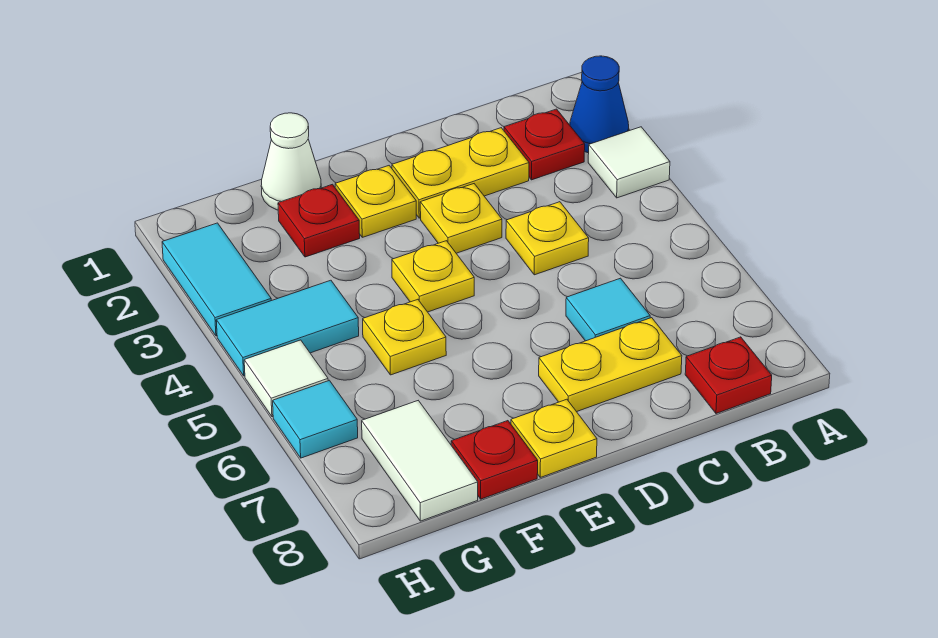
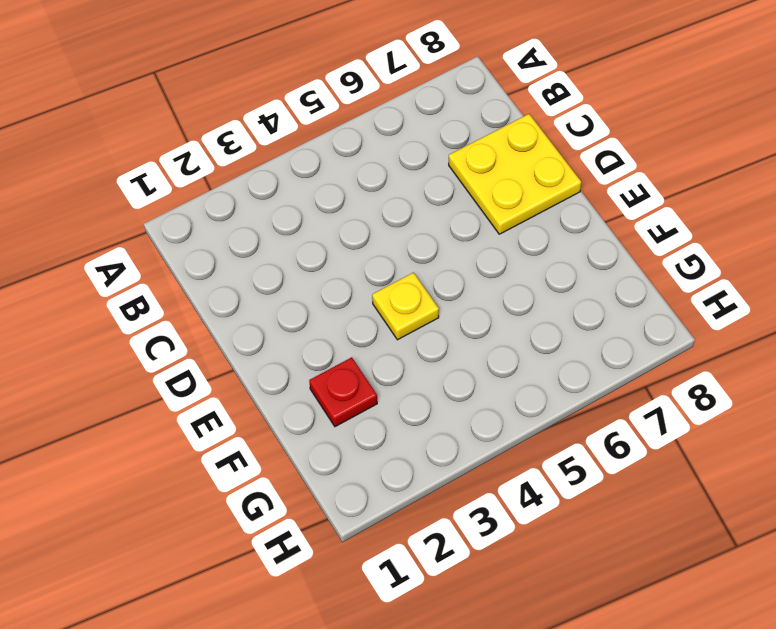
yellow 2x2 plate [449,114,581,234] -> yellow 1x2 plate [539,318,682,412]
none -> blue 1x1 cone [570,56,629,153]
none -> white 1x1 tile [588,127,670,198]
none -> red 1x1 plate [504,109,585,180]

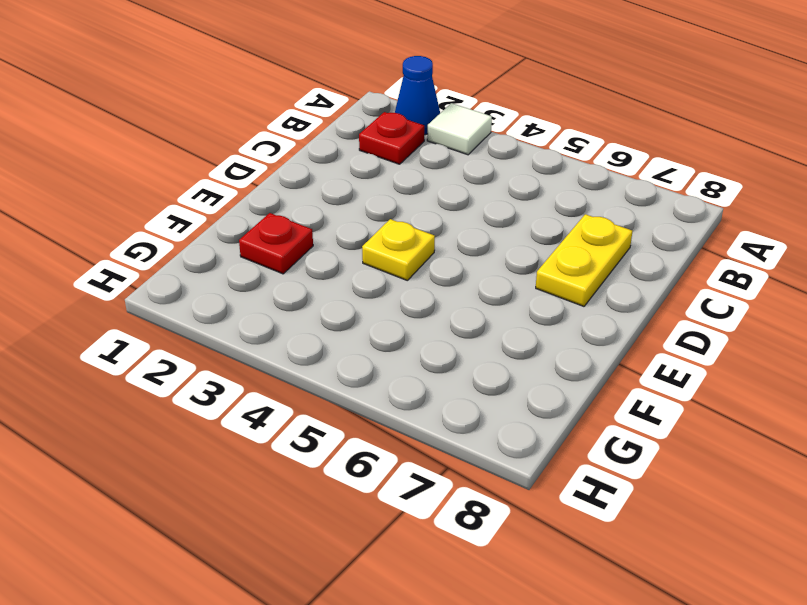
none -> red 1x1 plate [685,337,772,414]
none -> yellow 1x2 plate [392,128,529,218]
none -> yellow 1x1 plate [506,202,589,275]

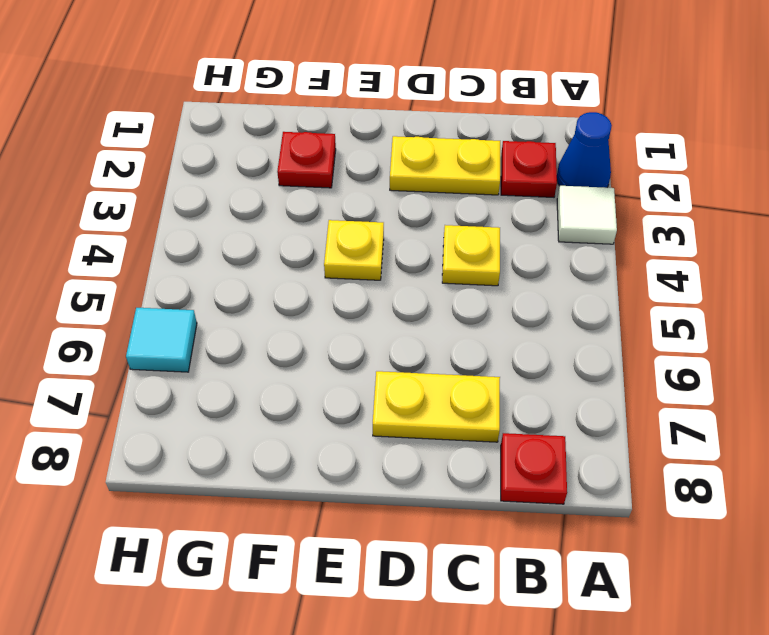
none -> cyan 1x1 tile [566,278,650,341]
none -> yellow 1x1 plate [420,184,502,253]
none -> yellow 1x1 plate [335,166,416,237]

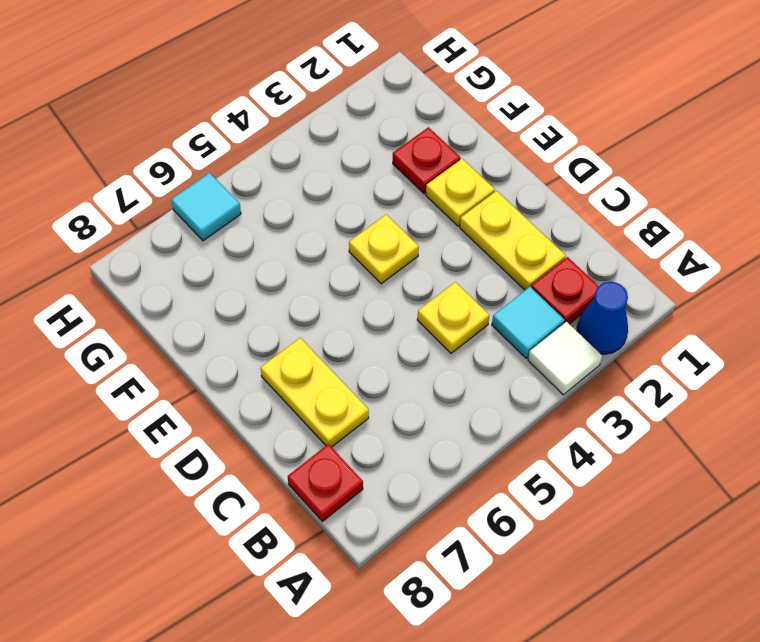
cyan 1x1 tile [492,287,565,358] -> cyan 1x1 tile moved to [566,278,650,341]
none -> yellow 1x1 plate [420,184,502,253]
none -> yellow 1x1 plate [511,399,597,477]
none -> white 1x1 cone [261,113,321,210]

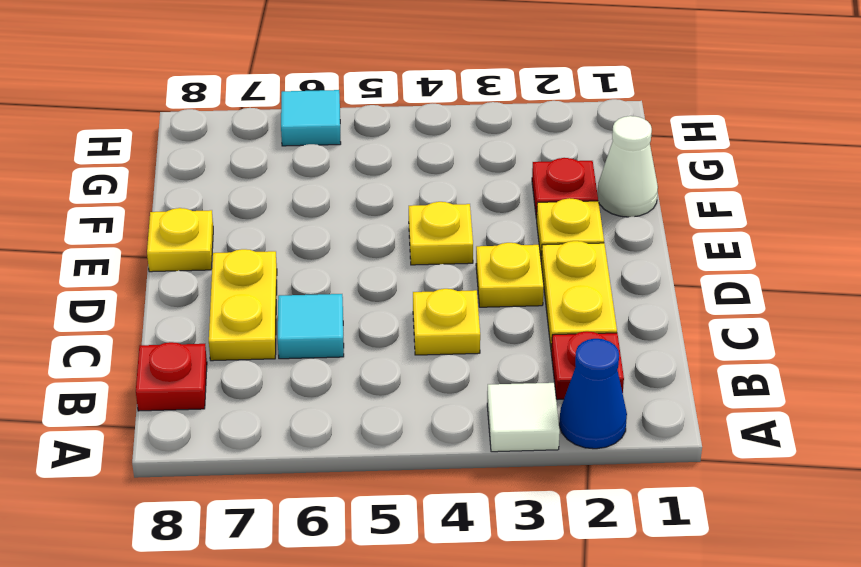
none -> yellow 1x1 plate [363,299,446,375]
none -> red 1x1 plate [451,421,538,499]
none -> cyan 1x2 tile [216,280,359,376]

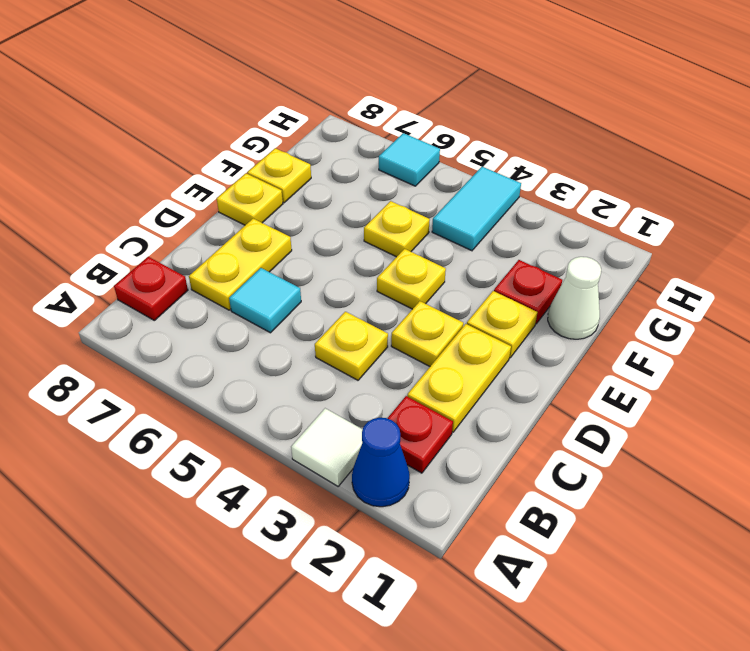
yellow 1x1 plate [247,148,311,203] -> red 1x1 plate [451,421,538,499]
none -> white 1x2 tile [362,401,478,521]
none -> cyan 1x2 tile [162,223,271,336]
none -> white 1x1 tile [244,340,328,417]

